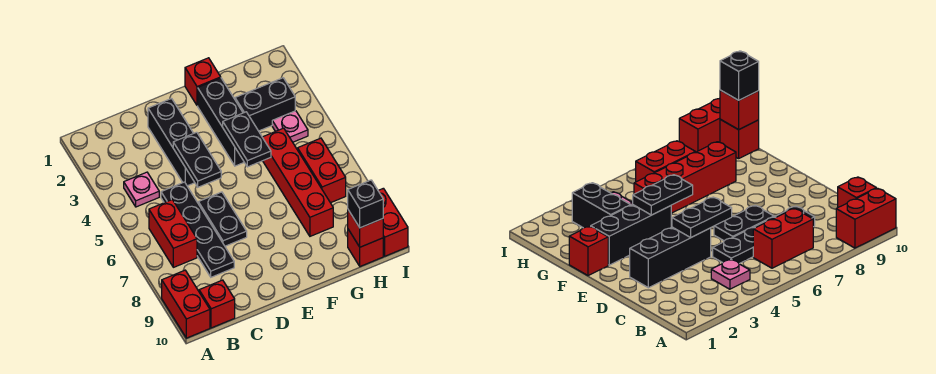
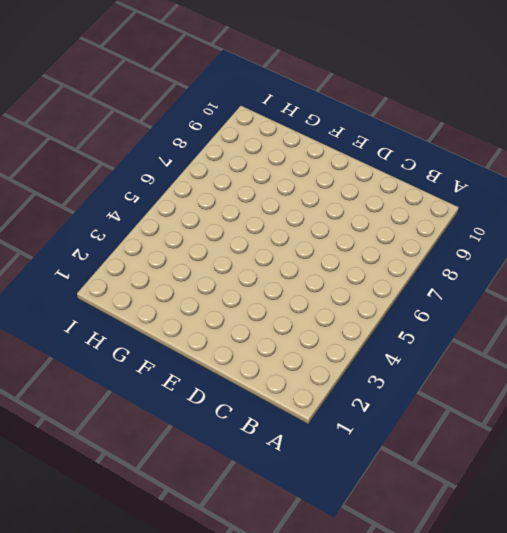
none -> red 1x2 brick [162,270,210,338]
none -> pink 1x1 plate [124,172,159,207]
none -> red 1x2 brick [149,200,197,267]

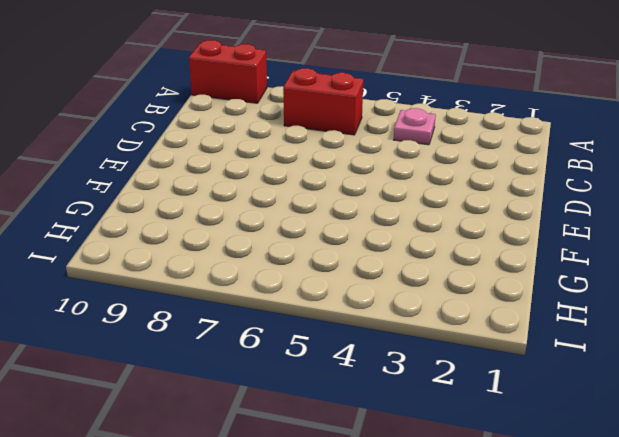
none -> red 1x1 brick [199,280,235,328]
none -> black 1x4 plate [161,182,234,277]
none -> black 1x3 brick [148,99,195,186]

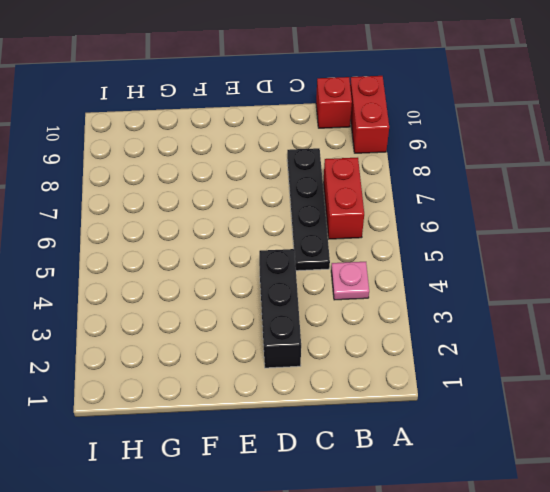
none -> black 1x2 plate [198,192,247,246]
none -> red 1x1 brick [185,58,221,106]
none -> black 1x3 brick [198,78,244,166]

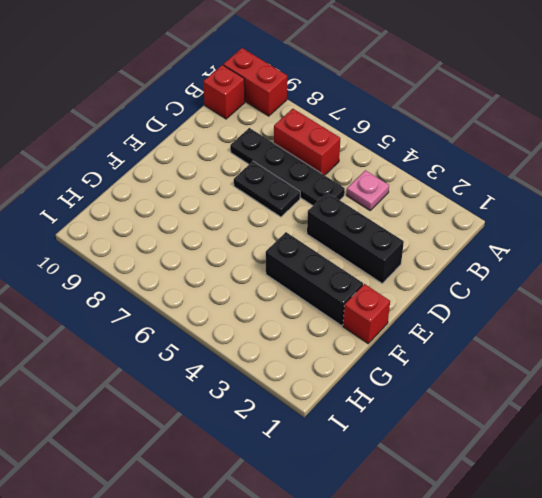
none -> black 1x2 brick [235,78,295,131]
none -> red 1x4 brick [262,128,333,236]
none -> pink 1x1 plate [272,111,308,142]

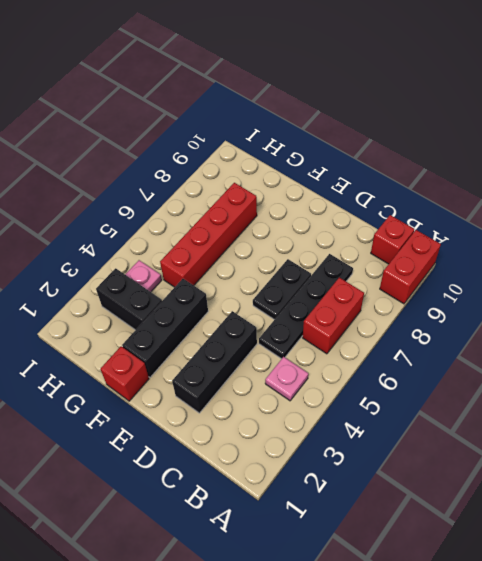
none -> red 1x2 brick [298,138,346,203]
none -> red 1x1 brick [348,229,383,266]
none -> red 1x2 brick [378,188,408,256]

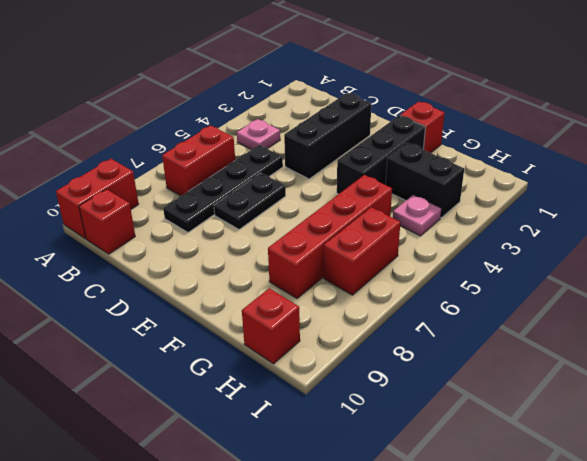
none -> red 1x2 brick [378,188,408,256]
none -> black 1x2 plate [173,132,221,187]
none -> black 1x2 plate [223,112,271,167]

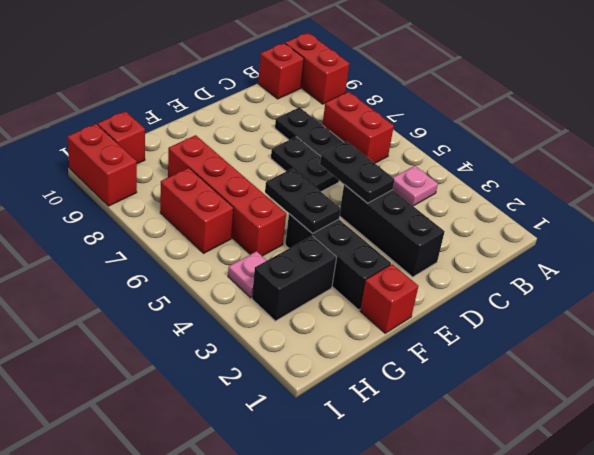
none -> red 1x1 brick [348,210,383,247]
none -> black 1x1 brick [348,180,383,228]

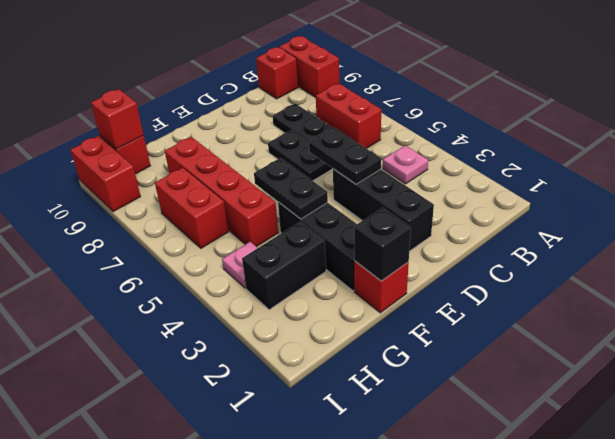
black 1x1 brick [354,208,411,281] -> black 1x1 brick moved to [348,180,383,228]

